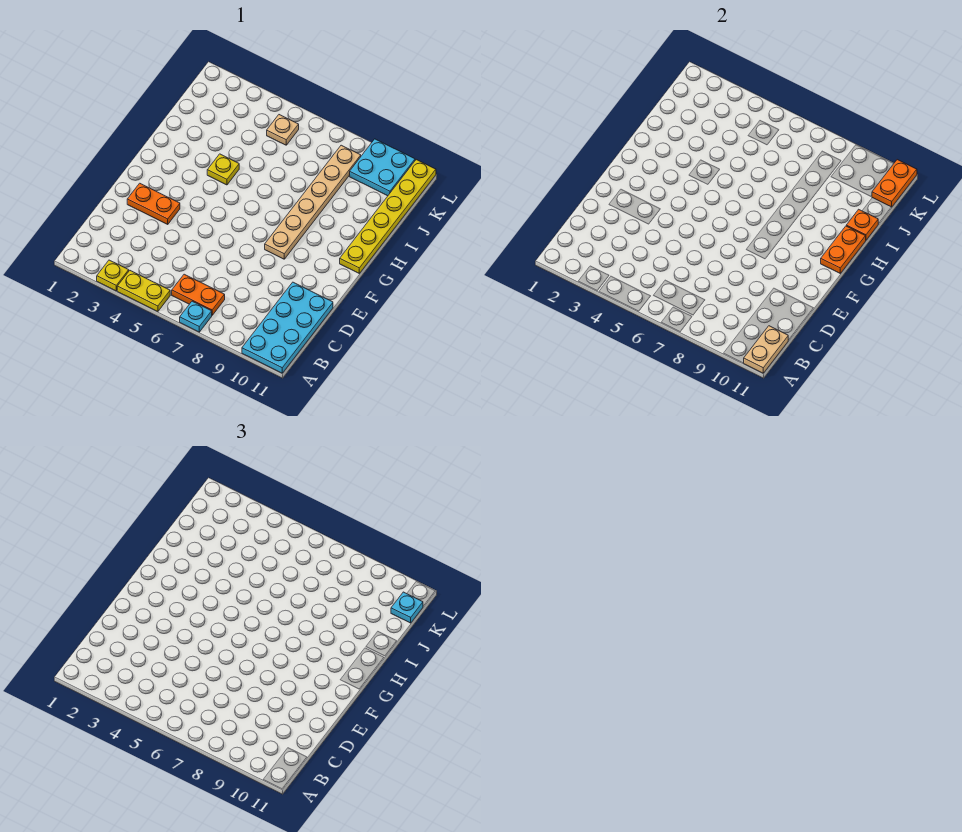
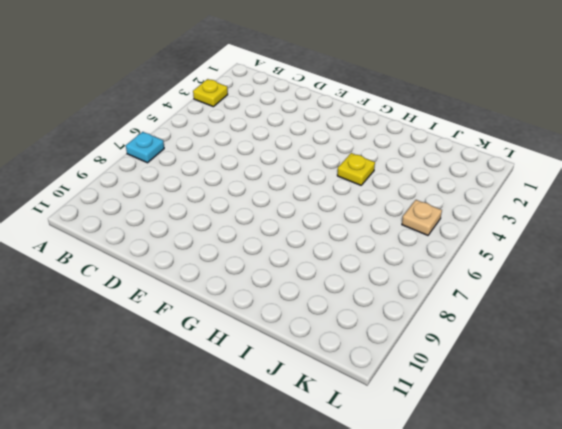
none -> yellow 1x2 plate [117,271,170,312]
none -> cyan 2x4 plate [242,282,333,373]
none -> orange 1x2 plate [172,274,225,315]

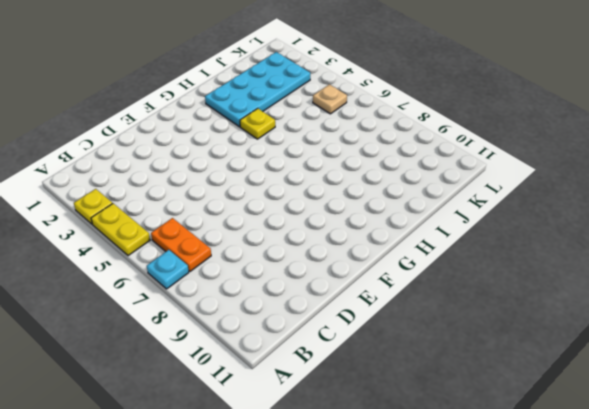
cyan 2x4 plate [205,52,310,127] -> cyan 2x4 plate moved to [242,282,333,373]
none -> orange 1x2 plate [127,183,180,224]
none -> tan 1x6 plate [265,145,361,259]
none -> yellow 1x6 plate [340,160,436,273]

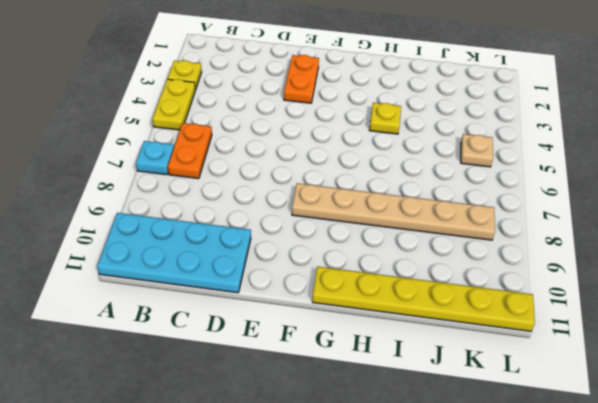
none -> cyan 2x2 plate [350,139,415,196]
none -> tan 1x2 plate [744,326,788,373]
none -> orange 1x2 plate [821,226,866,273]

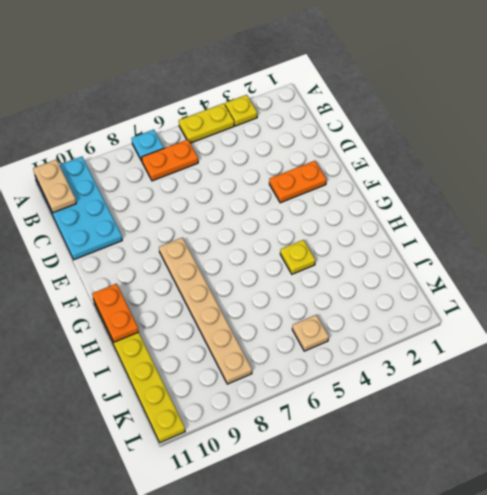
none -> cyan 2x2 plate [350,139,415,196]
none -> orange 1x1 plate [846,209,878,240]
none -> orange 1x2 plate [872,160,917,207]

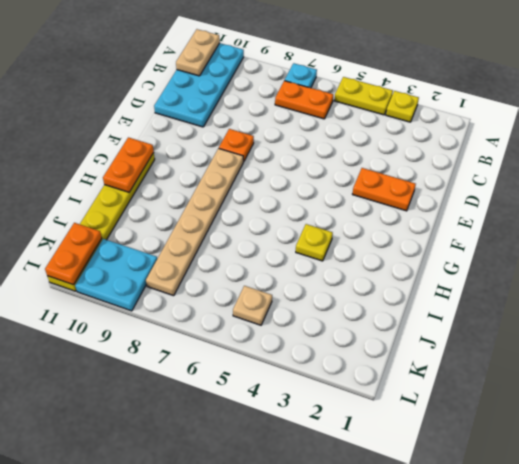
orange 1x1 plate [219,129,254,162] -> orange 1x1 plate moved to [846,209,878,240]
none -> cyan 1x1 plate [391,592,423,623]

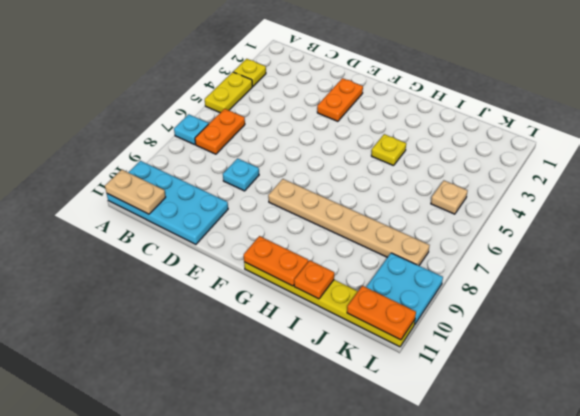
cyan 1x1 plate [223,158,259,191] -> cyan 1x1 plate moved to [391,592,423,623]

